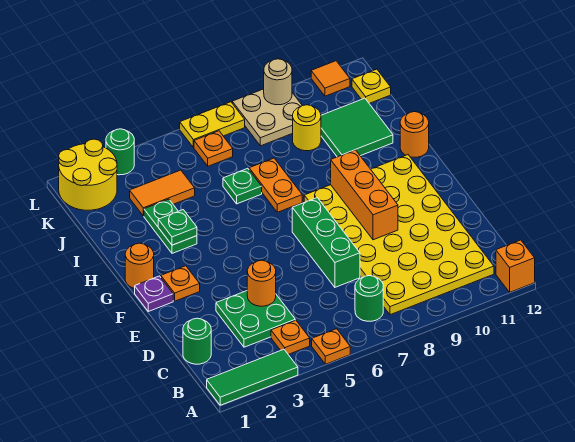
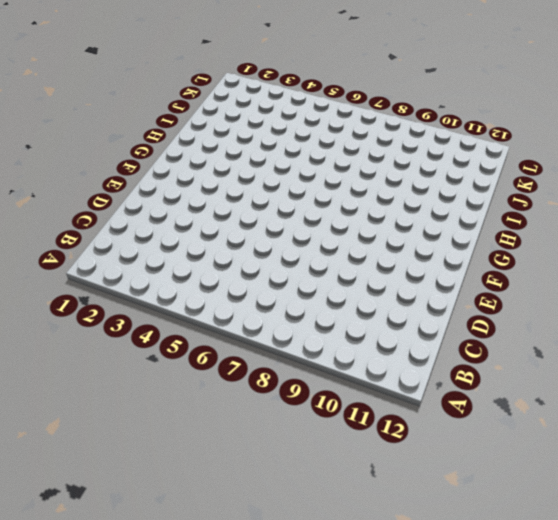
none -> green 1x3 tile [207,349,298,405]
none -> orange 1x1 plate [312,329,350,364]
none -> orange 1x1 brick [496,240,535,292]
none -> orange 1x1 plate [271,320,310,354]

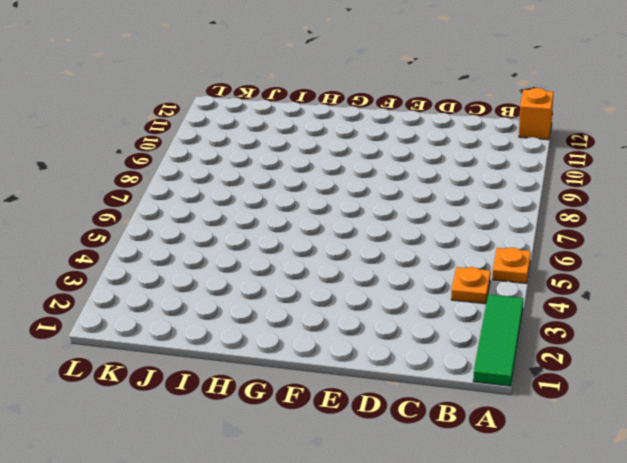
none -> green 1x1 round brick [355,276,383,321]
none -> yellow 4x6 plate [304,155,494,315]
none -> green 1x1 round brick [183,318,211,364]
none -> green 2x2 plate [216,291,295,347]

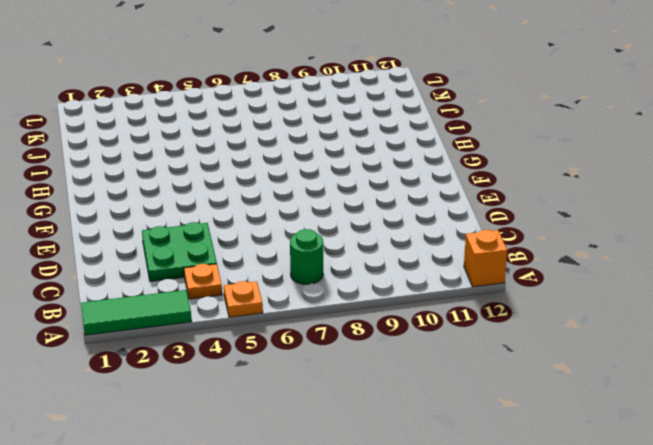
none -> yellow 4x6 plate [304,155,494,315]
none -> green 1x1 round brick [183,318,211,364]
none -> green 1x3 brick [292,198,360,287]
none -> purple 1x1 plate [135,276,173,311]

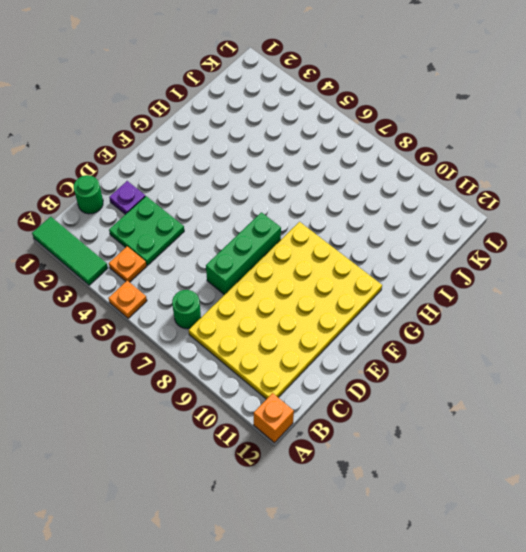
purple 1x1 plate [109,181,145,215] -> purple 1x1 plate moved to [135,276,173,311]
none -> orange 1x1 plate [161,266,200,301]
none -> orange 1x1 round brick [125,243,154,289]
none -> green 1x2 plate [144,199,197,253]
none -> orange 1x2 plate [249,158,302,212]

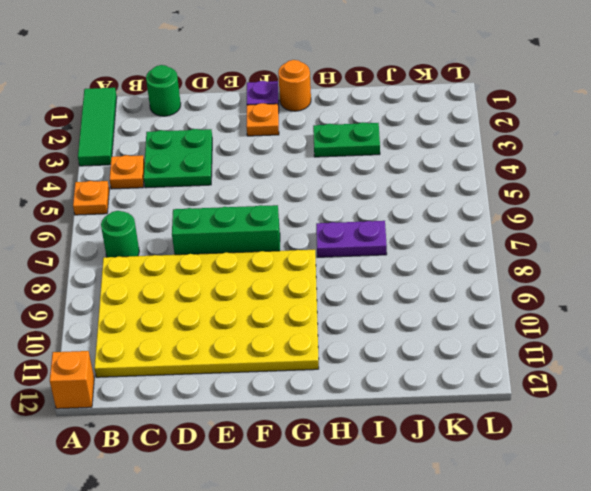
purple 1x2 plate [316,221,387,257] -> orange 1x2 plate [249,158,302,212]
none -> orange 1x1 round brick [400,112,429,157]
none -> green 1x1 plate [223,168,262,204]
none -> green 2x2 tile [321,98,393,157]
none -> orange 1x2 tile [130,170,195,216]

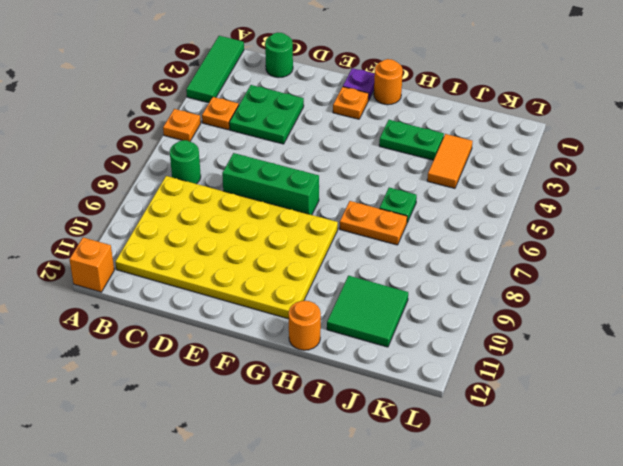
none -> yellow 1x1 round brick [293,105,321,151]
none -> yellow 2x2 round brick [59,139,117,210]
none -> orange 1x1 plate [194,131,233,166]
none -> tan 2x2 plate [232,89,302,146]

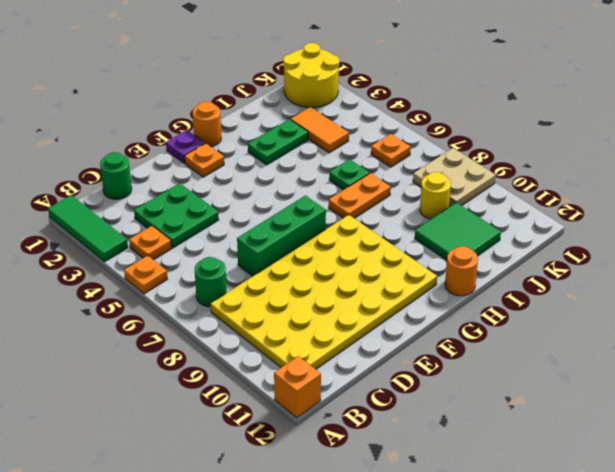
none -> yellow 1x1 plate [352,69,391,103]
none -> green 1x1 round brick [106,129,134,175]
none -> yellow 1x2 plate [180,102,245,148]
none -> orange 1x1 tile [311,61,350,96]

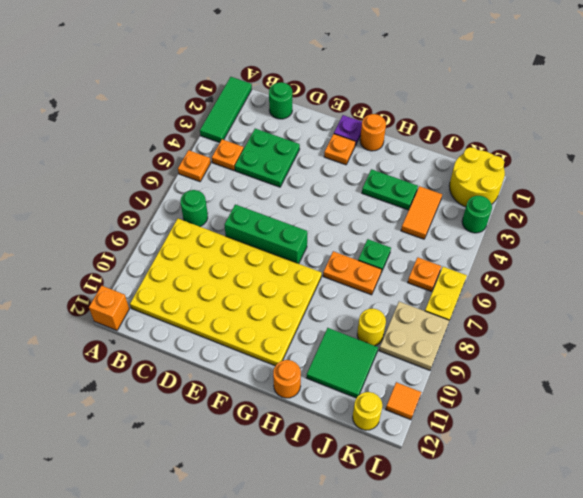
yellow 1x1 round brick [353,392,382,430] -> yellow 1x1 plate [352,69,391,103]
none -> orange 1x1 round brick [247,260,276,306]
none -> orange 1x3 brick [331,150,398,240]
none -> green 1x1 plate [158,210,197,245]
none -> tan 1x1 round brick [264,59,292,105]

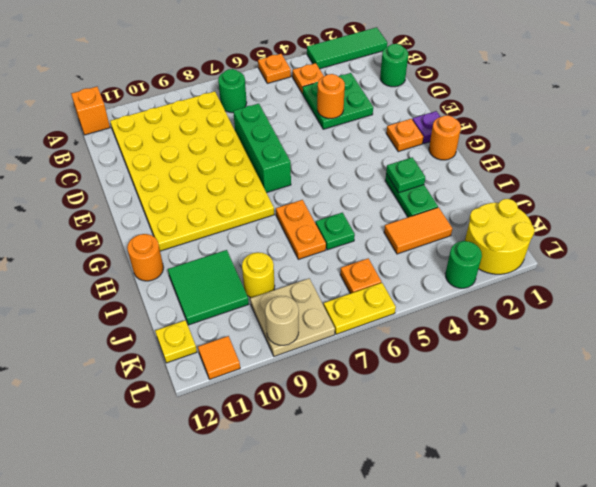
none -> orange 1x3 brick [331,150,398,240]

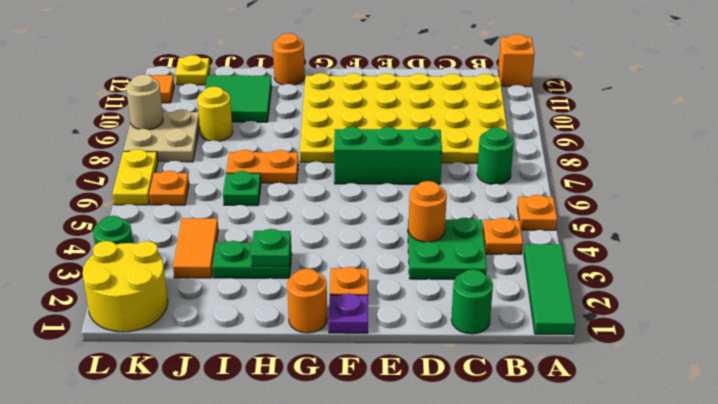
none -> orange 1x3 brick [331,150,398,240]

